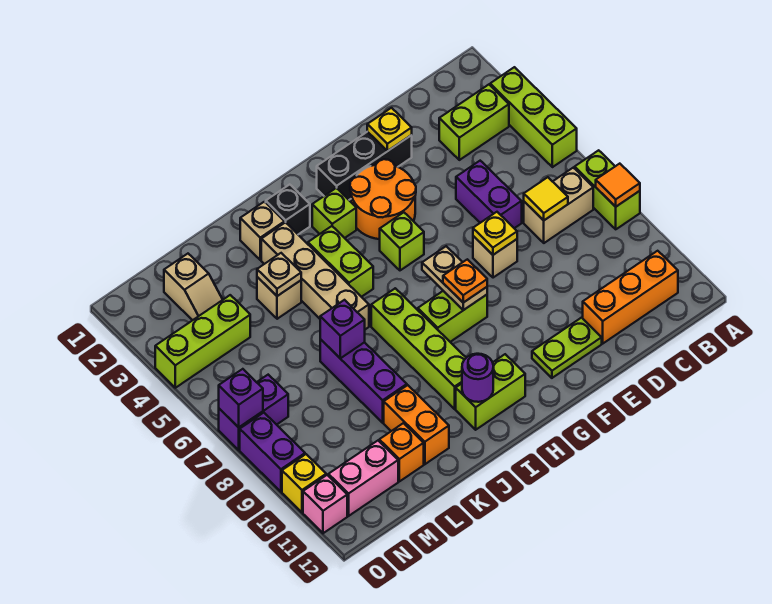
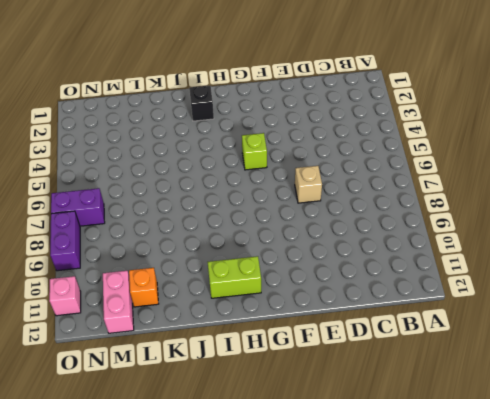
pink 1x2 brick [103,271,134,333] -> pink 1x2 brick turned to [328,441,398,516]
none -> lime 1x3 brick [490,67,577,167]
none -> lime 1x2 brick [575,150,640,229]
none -> lime 1x2 brick [439,85,509,160]
none -> tan 1x2 brick [524,168,593,243]

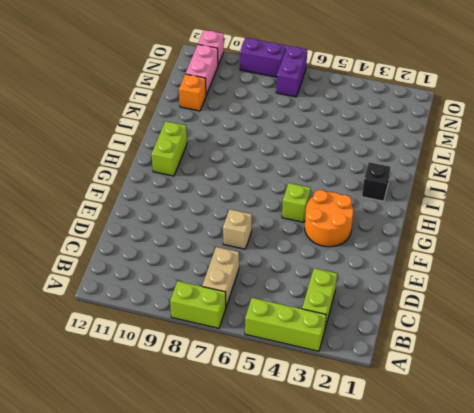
none -> orange 1x3 brick [583,251,678,343]
none -> purple 1x2 brick [456,161,522,228]
none -> black 1x3 brick [317,132,412,200]
none -> lime 1x2 plate [532,318,602,378]

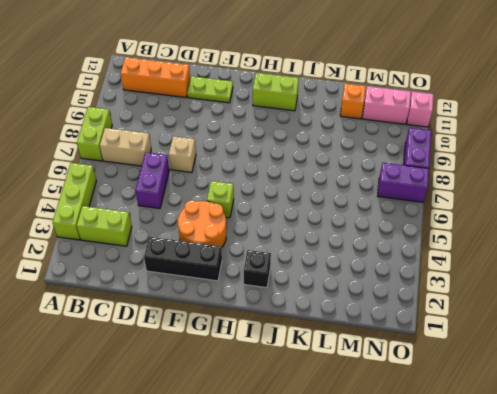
none -> lime 1x2 brick [418,291,487,342]
none -> lime 1x1 brick [312,188,356,238]
none -> lime 1x2 brick [308,226,373,297]
none -> lime 1x4 brick [371,288,466,409]

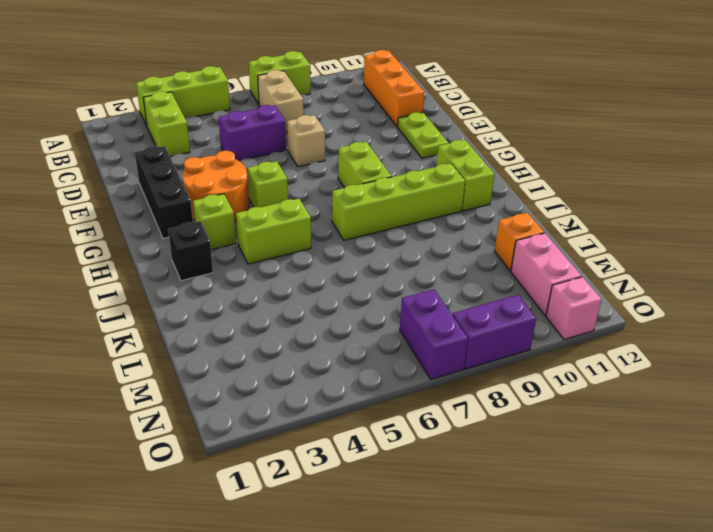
none -> tan 1x1 brick [240,202,285,260]
none -> tan 1x4 brick [261,222,369,329]
none -> tan 1x1 brick [257,277,301,319]
none -> purple 1x3 brick [320,339,407,423]

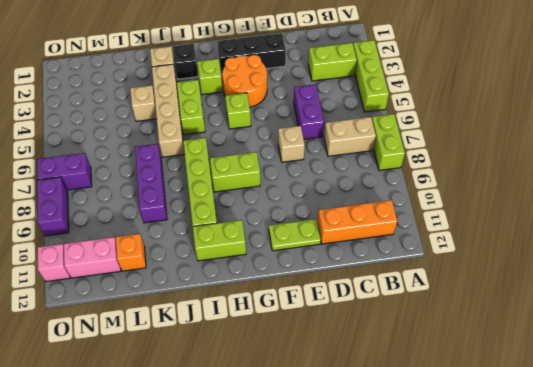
none -> orange 1x2 brick [384,385,449,464]
none -> tan 1x2 slope [164,254,223,320]
none -> lime 1x3 brick [155,295,250,388]
none -> yellow 1x1 brick [282,454,326,512]

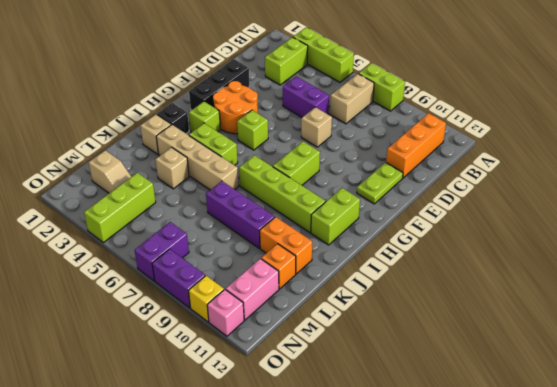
none -> orange 1x1 tile [596,164,640,207]
none -> yellow 1x1 tile [524,177,568,220]
none -> yellow 1x1 plate [367,108,412,151]
none -> yellow 1x1 plate [473,212,517,255]

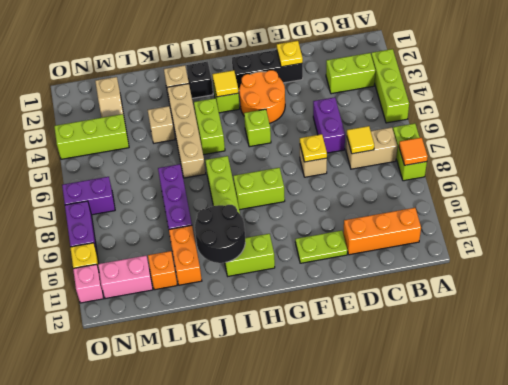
yellow 1x1 tile [212,70,238,97] -> none
black 2x2 round brick [195,205,245,263] -> purple 1x1 round brick [462,354,493,402]
none -> tan 1x2 plate [422,246,487,310]
none -> tan 1x1 plate [257,253,301,296]
none -> purple 1x1 brick [320,300,365,358]
none -> purple 1x1 brick [219,369,263,427]

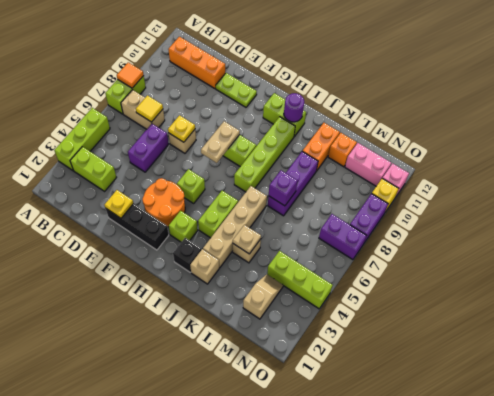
none -> purple 1x1 brick [219,369,263,427]
none -> orange 1x1 plate [443,259,487,303]

